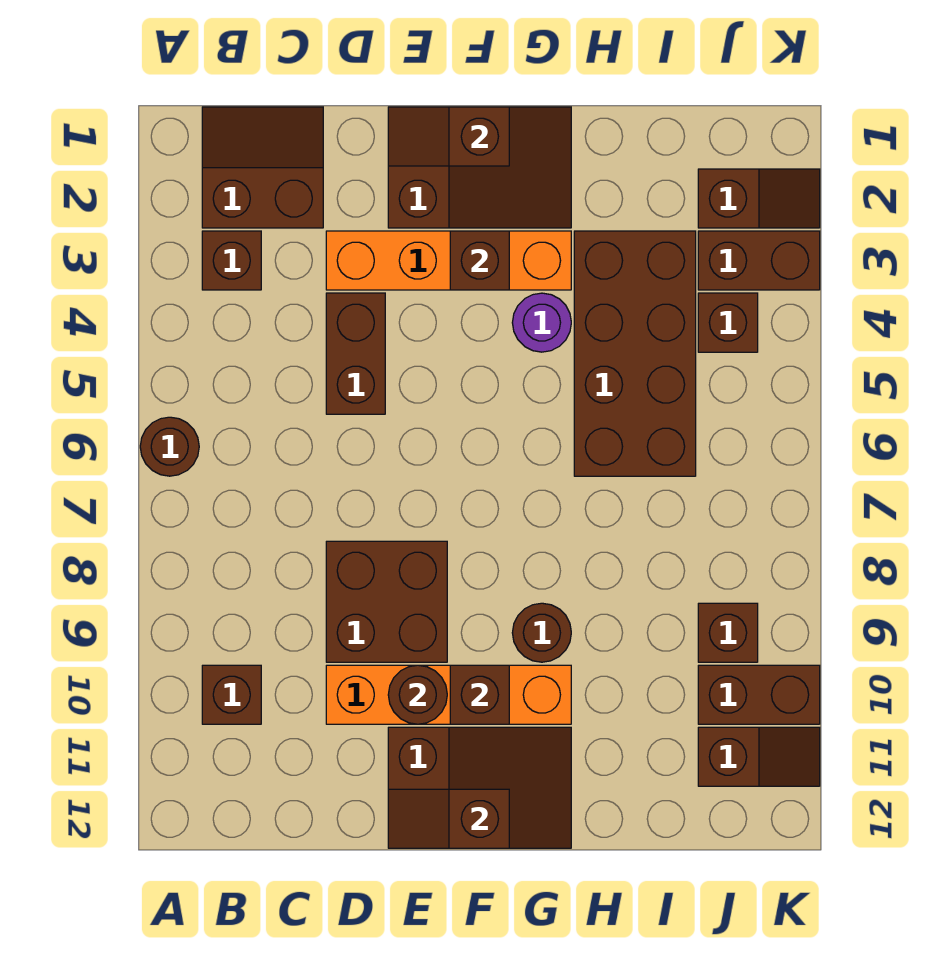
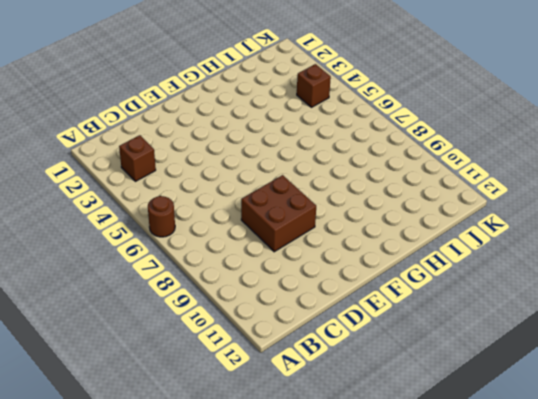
none -> brown 2x2 slope [202,107,323,228]
none -> brown 1x1 brick [202,665,261,724]
none -> orange 1x4 brick [326,231,571,290]

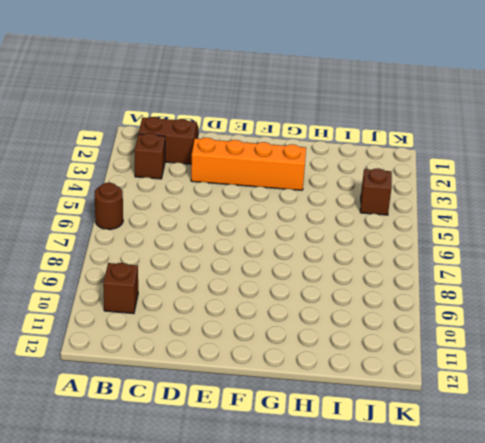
none -> brown 1x2 brick [326,293,385,414]
none -> brown 2x2 brick [326,541,447,662]
none -> orange 1x4 brick [326,665,571,724]

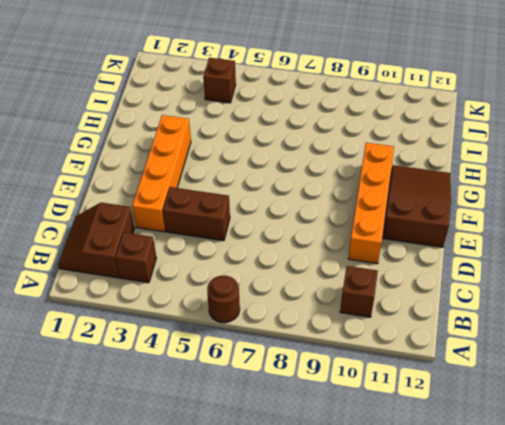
none -> brown 2x2 brick [326,541,447,662]
none -> brown 2x3 slope [388,107,571,228]
none -> purple 1x1 round brick [512,293,571,352]

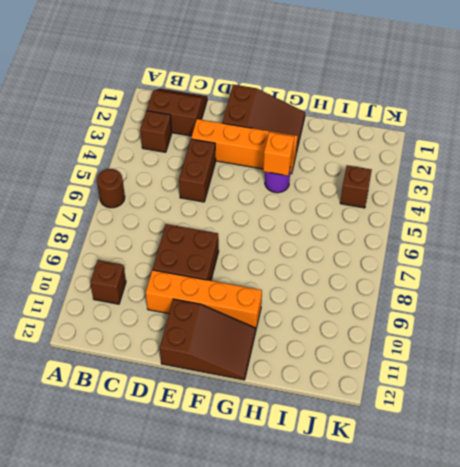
orange 1x1 brick [263,132,294,176] -> none
none -> brown 1x1 round brick [512,603,571,662]
none -> brown 2x4 brick [574,231,696,476]
none -> brown 1x2 slope [698,169,820,228]

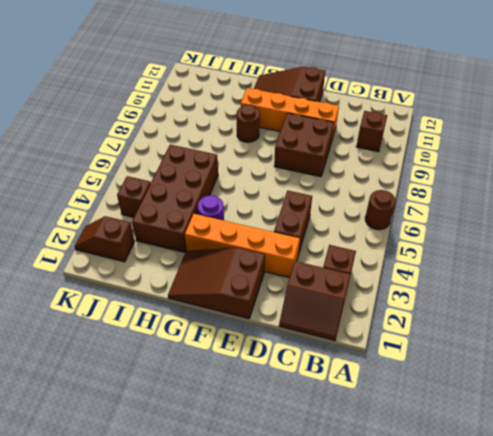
none -> brown 1x2 brick [698,231,820,290]
none -> brown 1x1 brick [698,603,758,662]
none -> brown 1x2 brick [698,665,820,724]

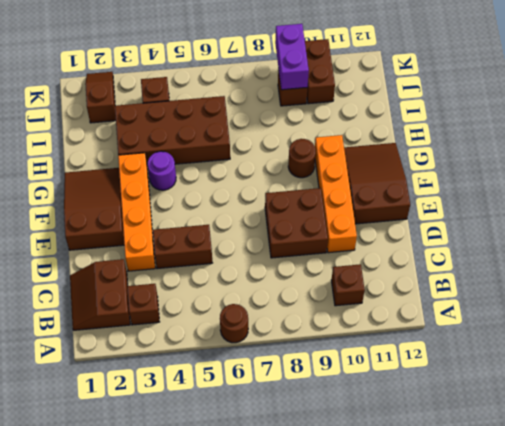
purple 1x2 brick [275,24,309,90] -> none
none -> brown 1x2 brick [698,231,820,290]
none -> brown 1x2 slope [698,727,820,786]
none -> brown 1x2 slope [388,107,509,166]

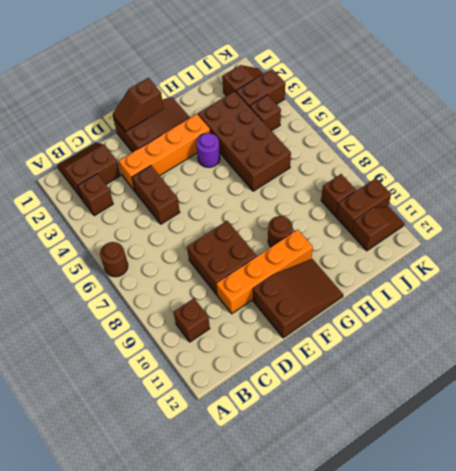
none -> brown 1x1 round brick [388,665,447,724]
none -> brown 1x2 slope [388,789,509,848]
none -> brown 1x1 brick [450,231,509,290]

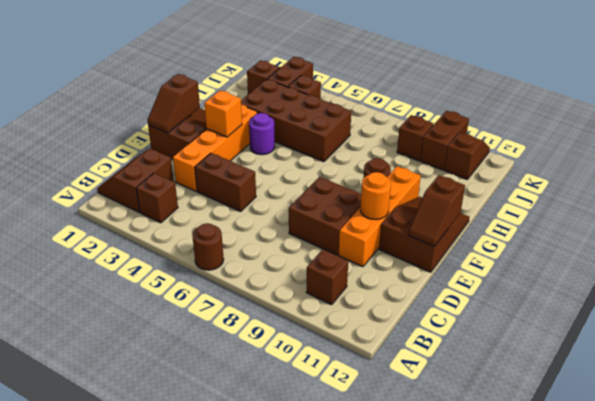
orange 1x1 round brick [360,172,391,219] -> brown 1x1 round brick [388,665,447,724]
orange 1x1 brick [204,90,242,137] -> brown 1x1 brick [450,231,509,290]
none -> brown 1x1 brick [450,665,509,724]

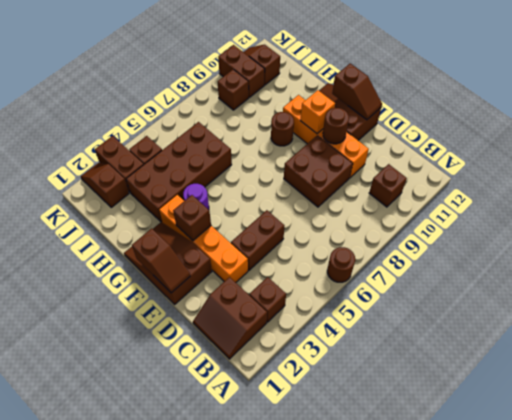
orange 1x1 brick [300,90,335,134] -> brown 1x1 brick [450,665,509,724]

